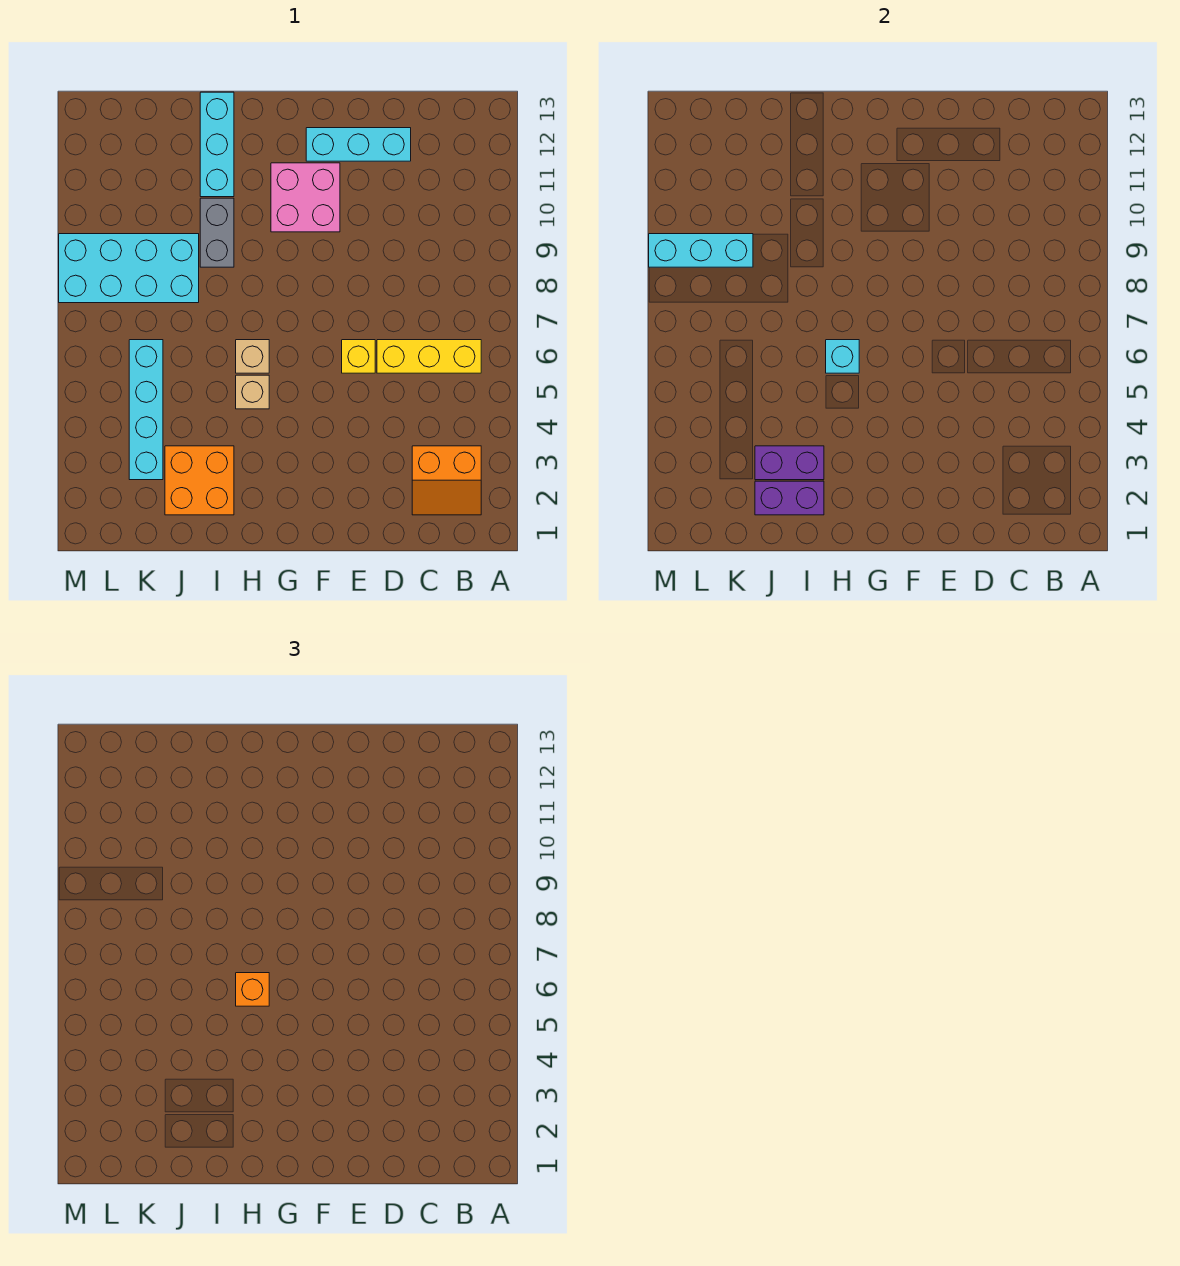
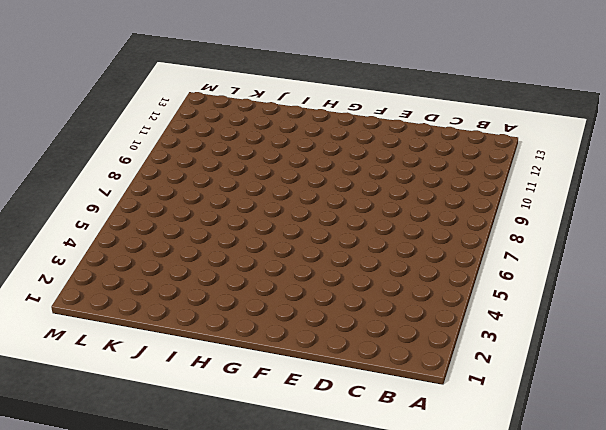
none -> orange 2x2 slope [412,446,481,515]
none -> yellow 1x3 brick [377,340,481,373]
none -> cyan 1x3 brick [306,128,411,161]

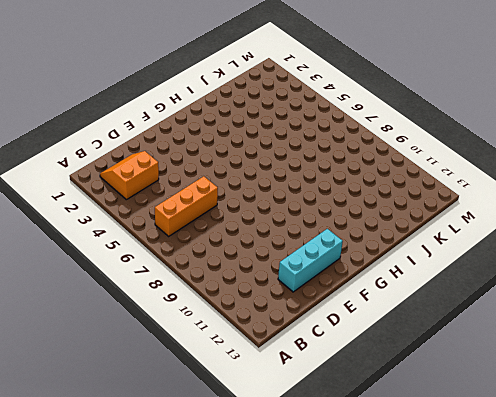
orange 1x3 brick [155,176,218,236] -> yellow 1x3 brick [377,340,481,373]
none -> yellow 1x1 brick [342,340,375,373]
none -> pink 2x2 brick [271,163,340,232]
none -> tan 1x1 brick [236,375,269,409]

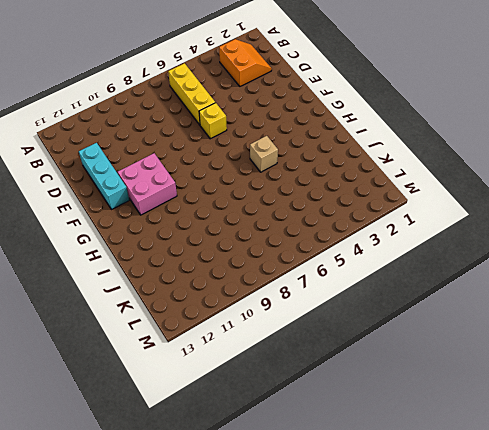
none -> tan 1x1 brick [236,340,269,373]
none -> orange 2x2 brick [165,446,234,515]
none -> grey 1x2 brick [200,198,234,267]

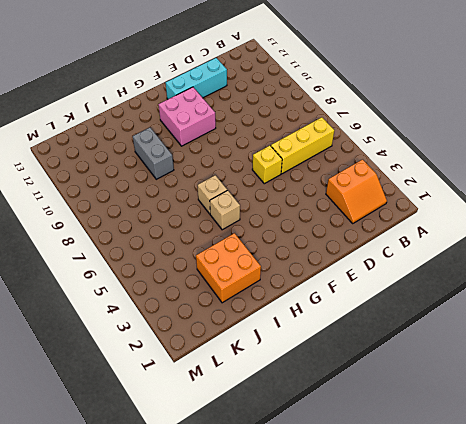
none -> cyan 1x3 brick [200,92,234,197]
none -> cyan 2x4 brick [59,234,199,303]
none -> cyan 1x4 brick [129,340,163,480]

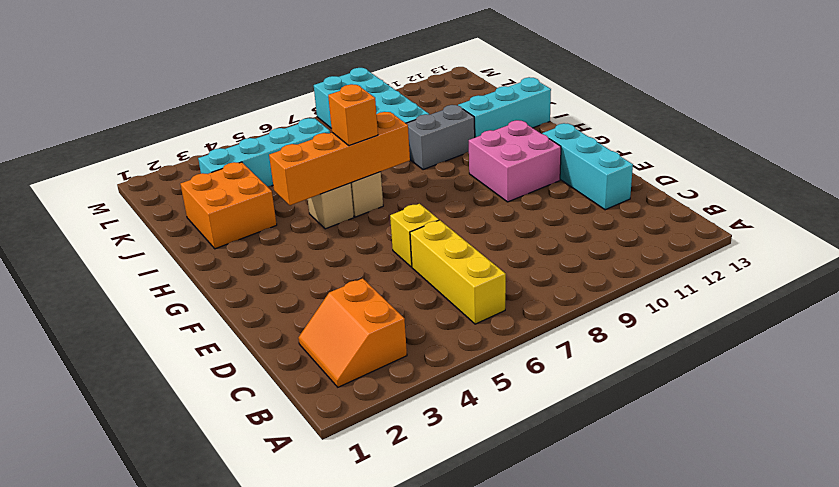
orange 1x4 brick [269,112,410,205] -> cyan 1x1 brick [826,340,859,373]
none -> purple 1x2 brick [755,481,824,515]
none -> purple 1x2 brick [755,446,824,480]
none -> cyan 1x3 brick [649,234,753,267]

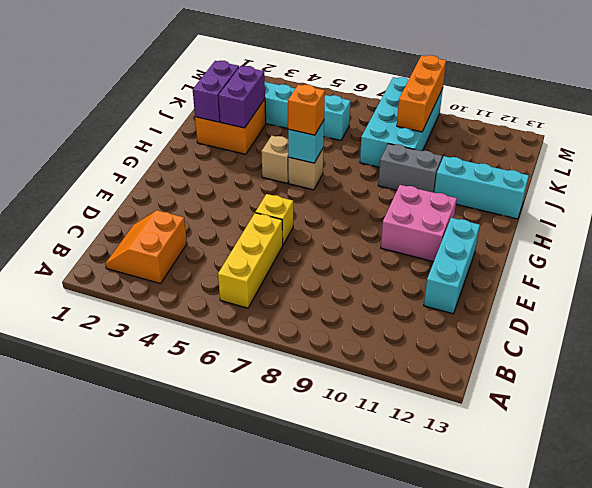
orange 1x3 brick [397,55,446,132] -> cyan 1x3 brick [649,234,753,267]

